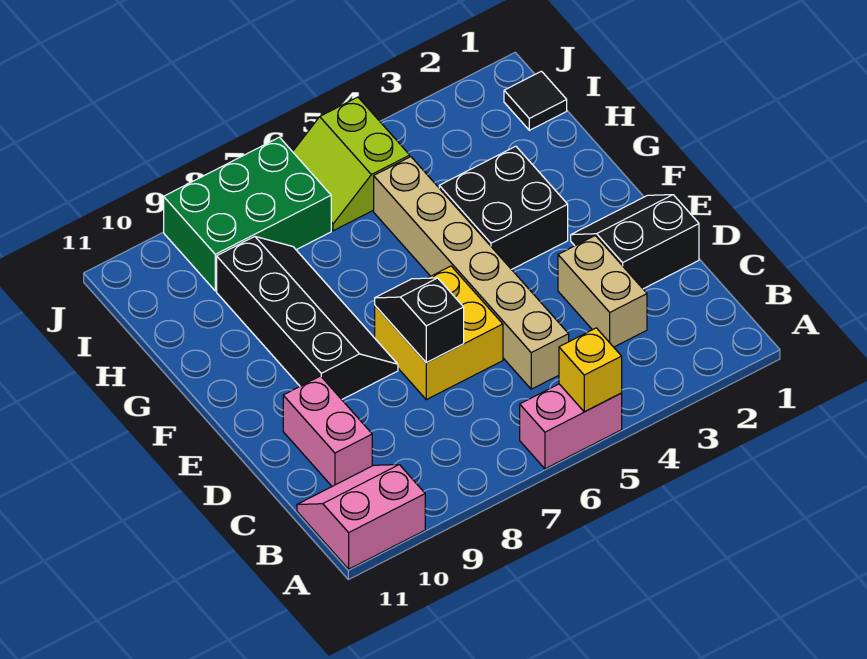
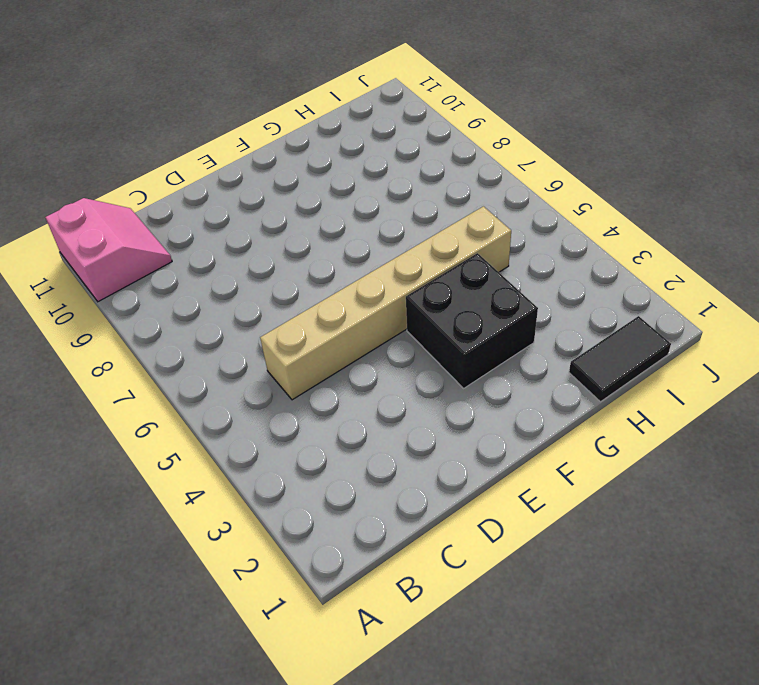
black 1x2 tile [569,316,671,402] -> black 1x1 tile [504,71,567,130]
none -> pink 1x2 brick [520,384,622,469]
none -> tan 1x2 brick [558,236,647,347]
none -> pink 1x2 brick [283,376,372,486]

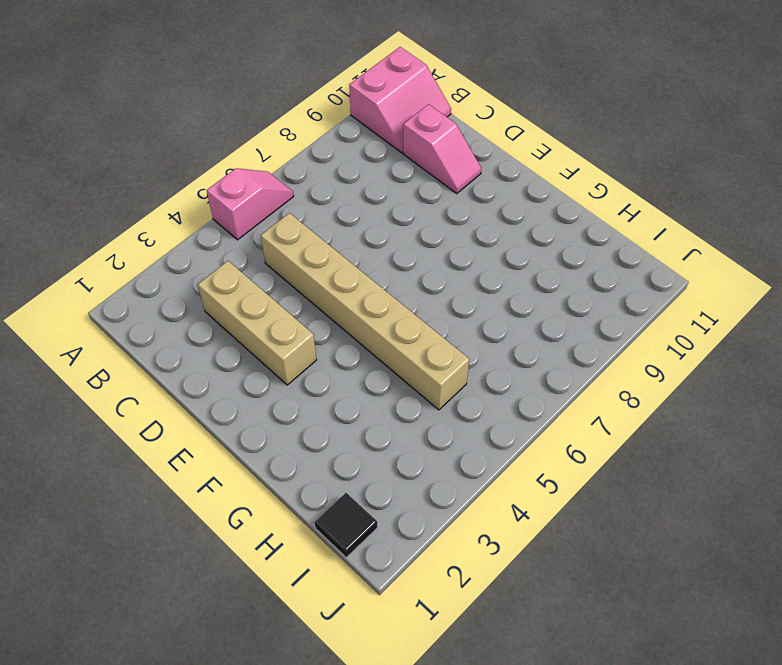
pink 1x2 slope [207,168,293,240] -> pink 1x2 brick [520,384,622,469]
tan 1x3 brick [198,261,317,385] -> tan 1x2 brick [558,236,647,347]
pink 1x2 slope [403,104,481,193] -> pink 1x2 brick [283,376,372,486]
none -> black 2x2 slope [571,195,699,289]
none -> yellow 2x2 brick [375,266,503,400]
none -> black 2x4 slope [217,236,398,399]

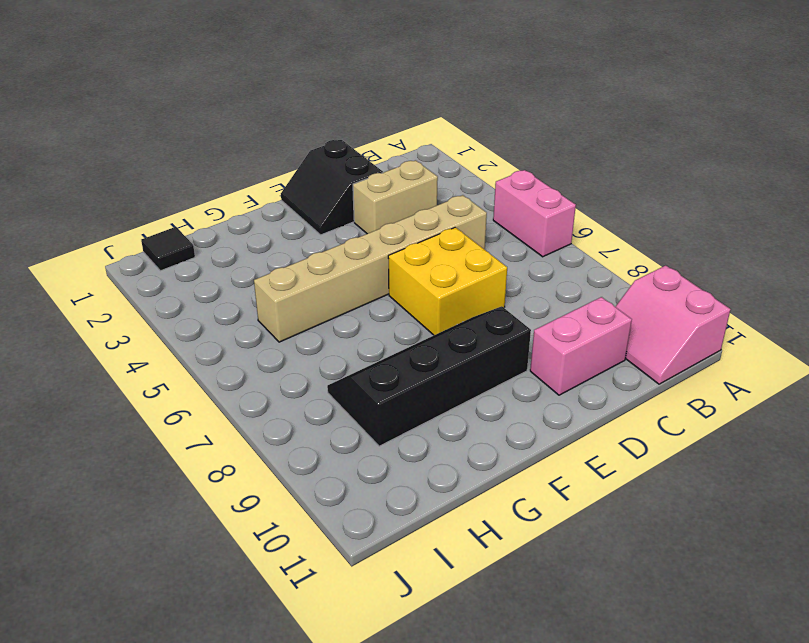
none -> black 2x2 brick [439,146,568,269]
none -> lime 2x2 slope [293,97,410,231]
none -> green 2x3 brick [164,137,331,291]

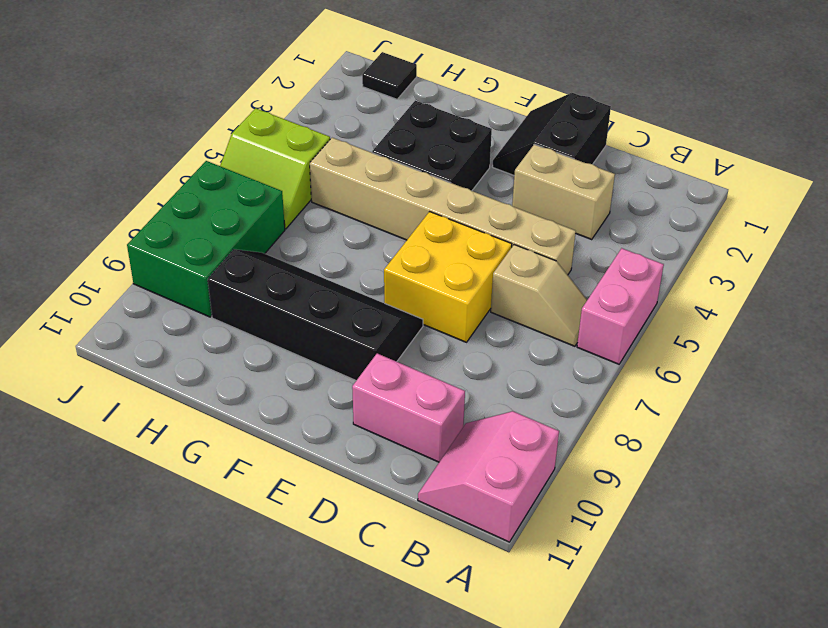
tan 1x2 slope [491,245,587,346] -> none
none -> yellow 1x1 brick [559,328,622,412]
none -> black 1x2 slope [375,278,464,362]

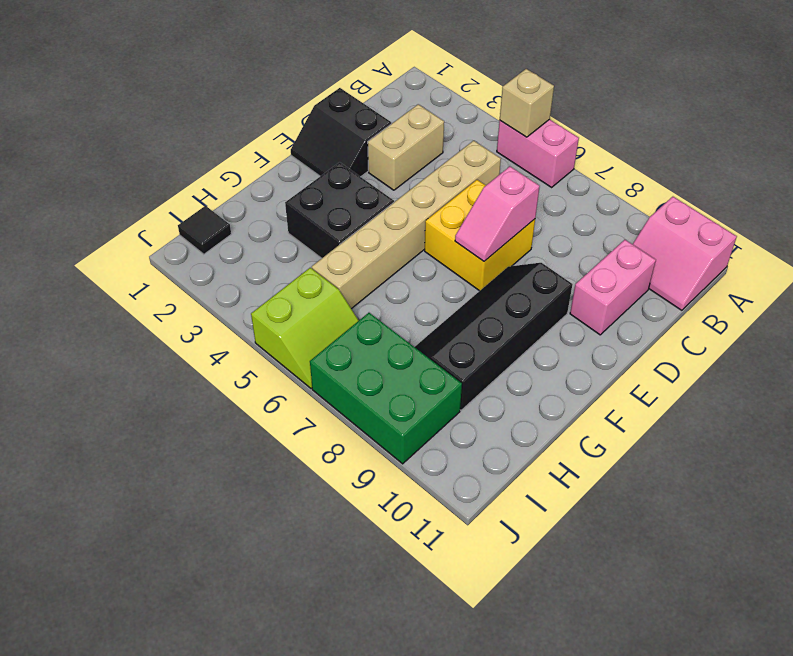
tan 1x1 brick [500,69,554,137] -> yellow 1x1 brick [559,328,622,412]
pink 1x2 slope [455,166,540,261] -> black 1x2 slope [375,278,464,362]

